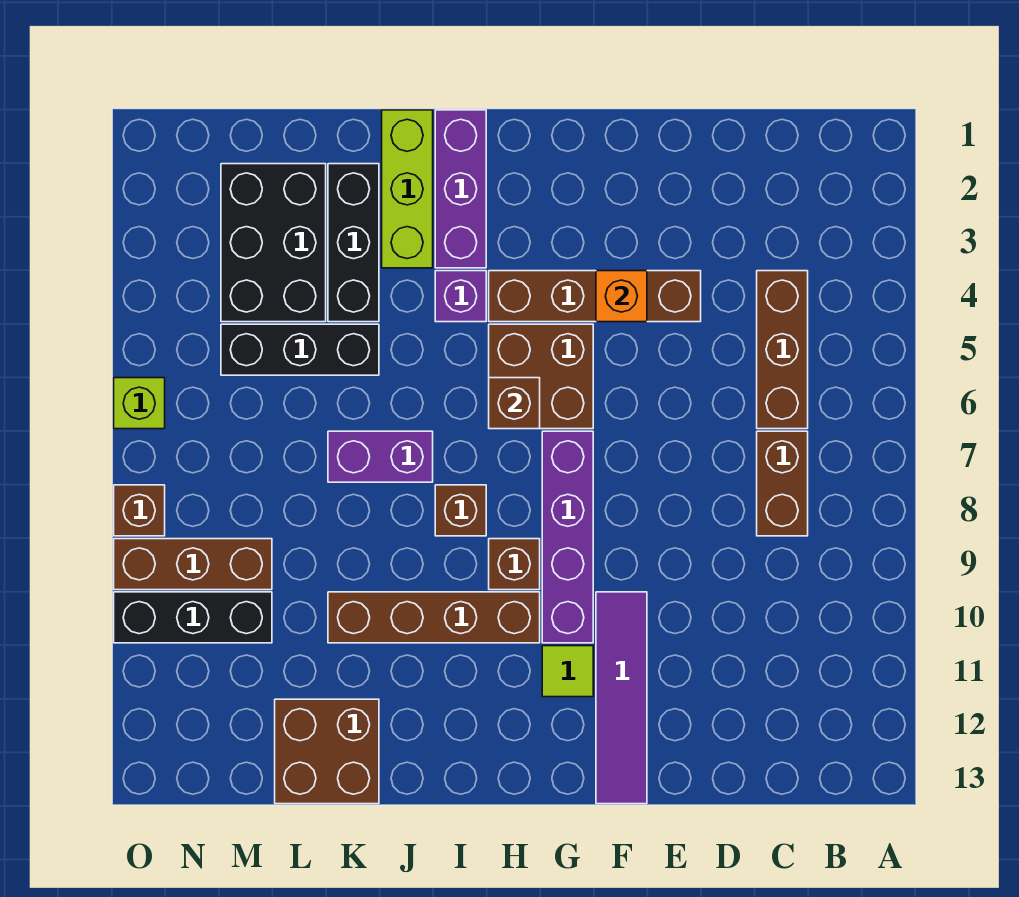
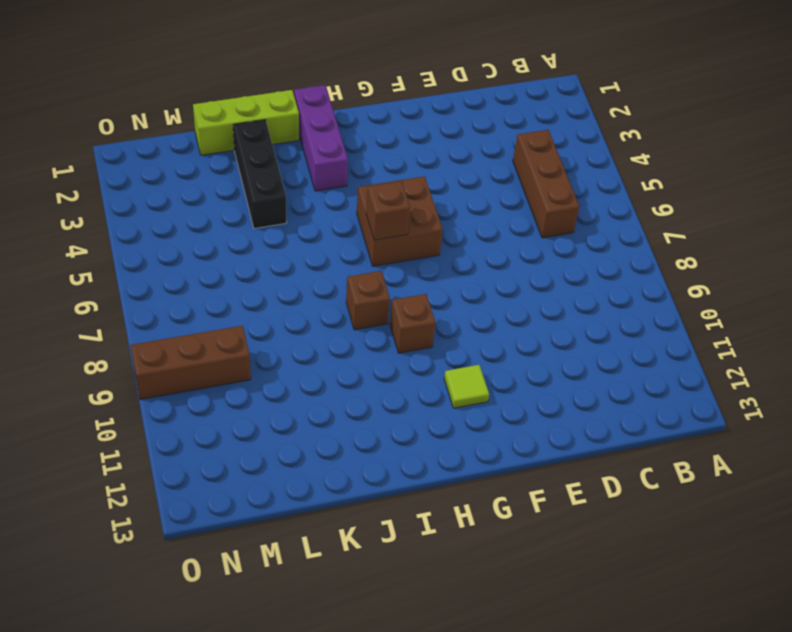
lime 1x3 brick [193,90,299,155] -> lime 1x3 brick turned to [382,110,433,268]
none -> brown 1x2 brick [757,431,808,536]
none -> brown 1x4 brick [489,271,701,322]
none -> purple 1x4 tile [596,592,647,804]

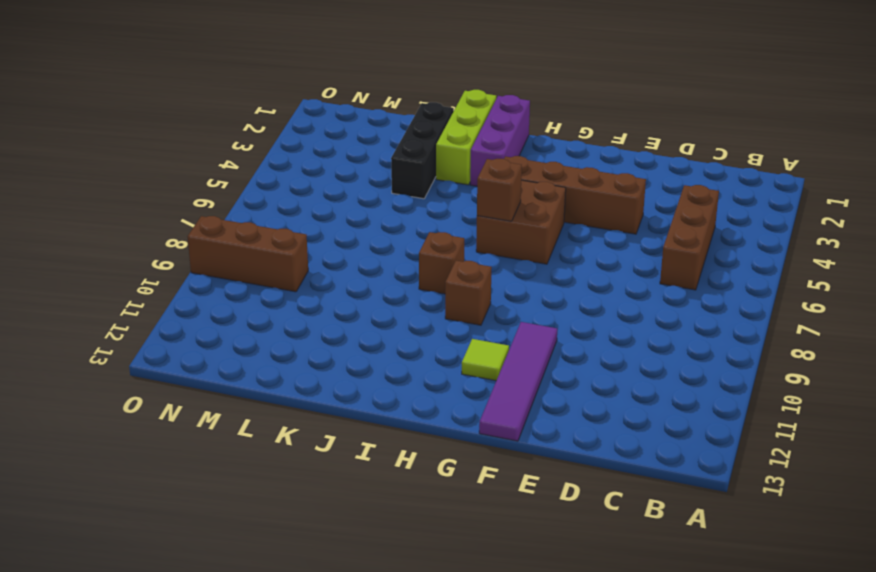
none -> brown 1x2 brick [757,431,808,536]
none -> purple 1x4 brick [542,431,593,643]
none -> brown 1x4 brick [328,592,540,643]

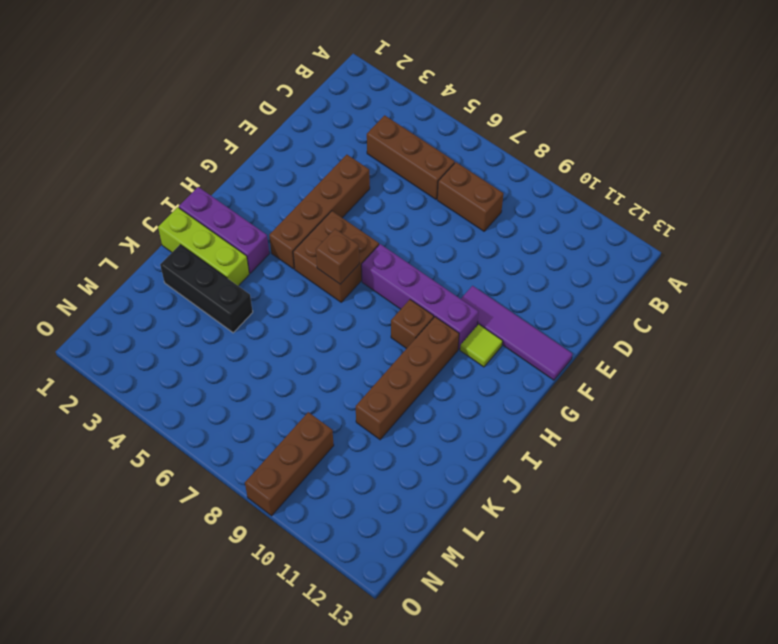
none -> purple 1x1 brick [435,271,486,322]
none -> brown 1x1 brick [435,485,486,536]
none -> purple 1x2 brick [328,431,433,482]

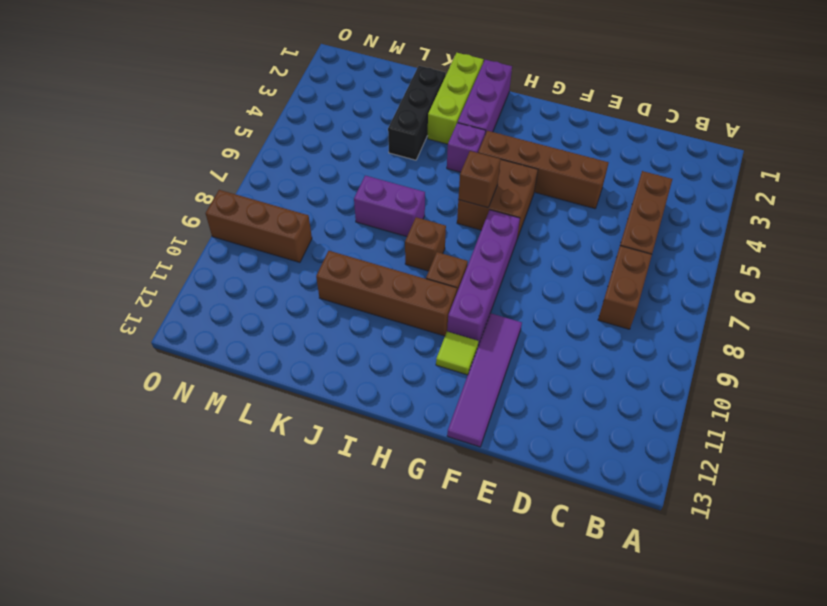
none -> black 1x3 brick [221,324,379,375]
none -> brown 2x2 brick [275,699,379,804]
none -> black 2x3 brick [221,164,326,322]

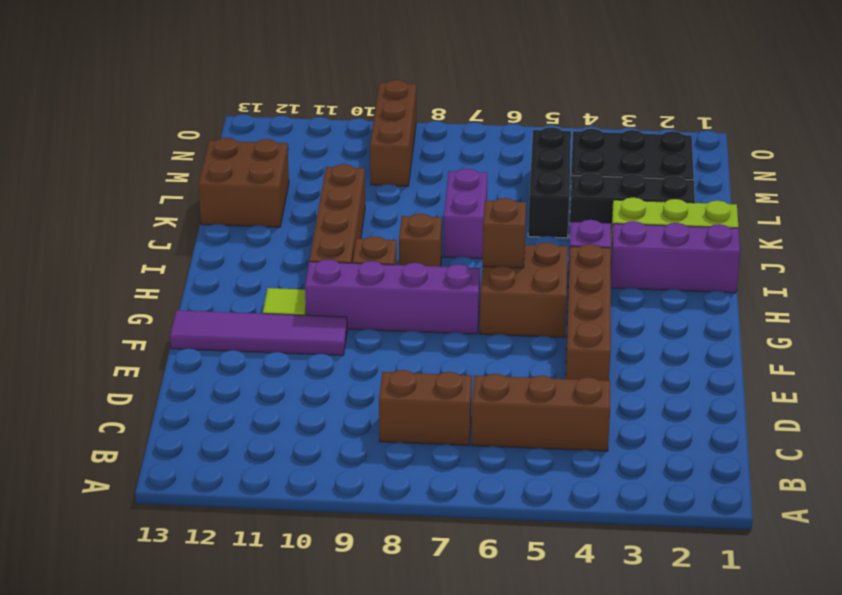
none -> black 1x3 brick [114,592,272,643]
none -> lime 1x1 brick [114,378,165,429]
none -> brown 1x1 brick [114,485,165,536]

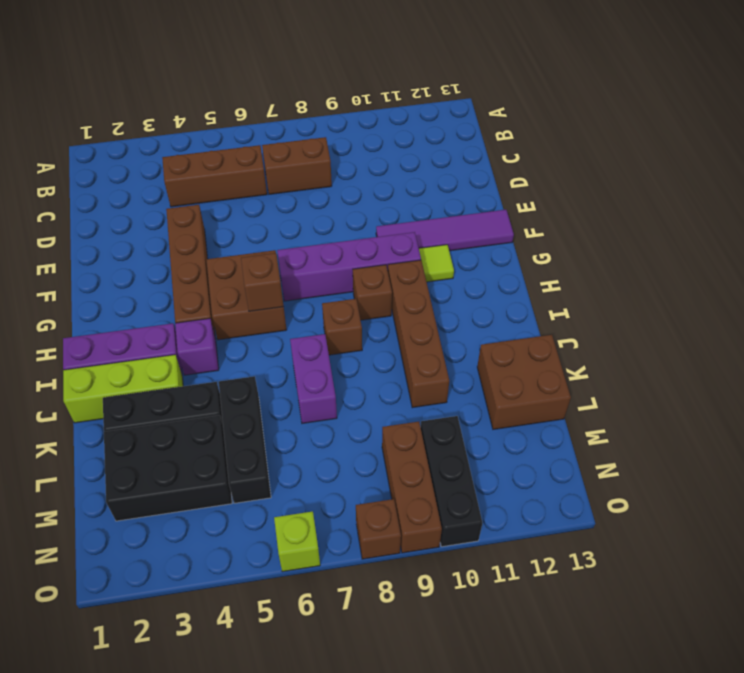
none -> orange 1x1 brick [596,271,647,322]

